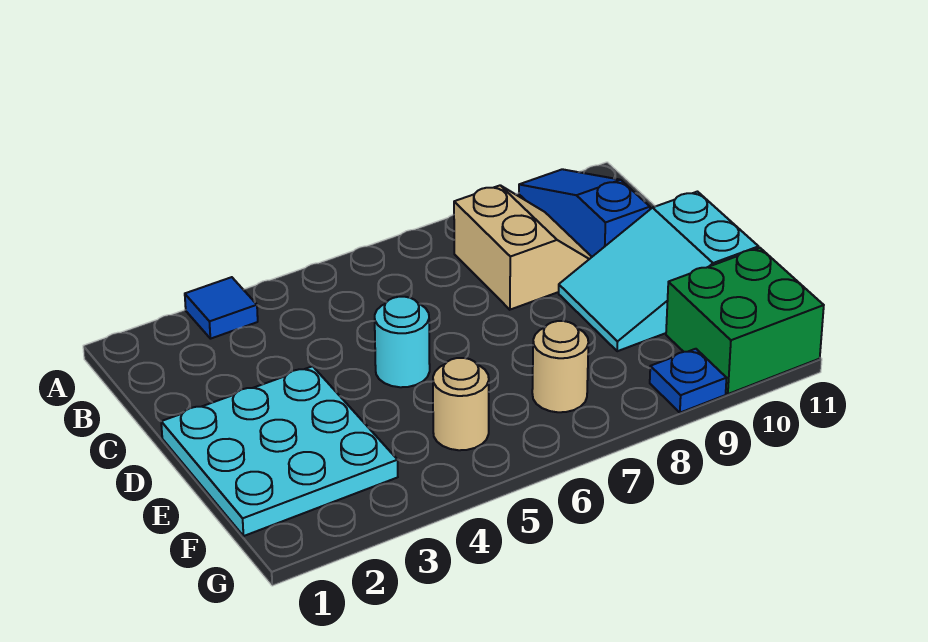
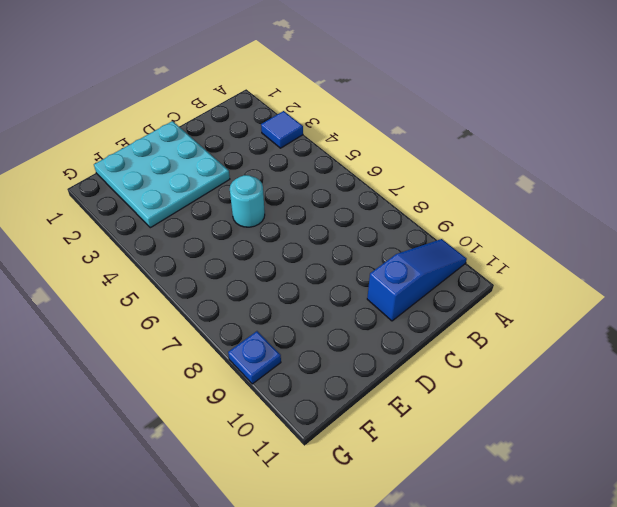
none -> tan 2x2 slope [454,185,591,310]
none -> cyan 2x3 slope [559,192,759,351]

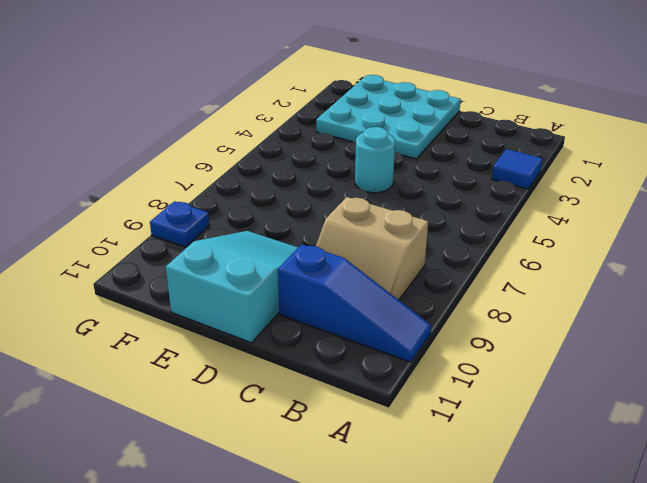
none -> tan 1x1 round brick [433,358,489,450]
none -> tan 1x1 round brick [532,321,588,412]

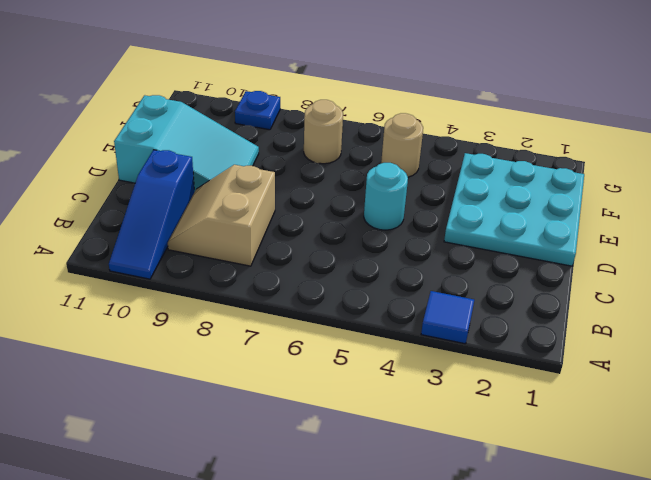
none -> green 2x2 brick [666,248,824,394]

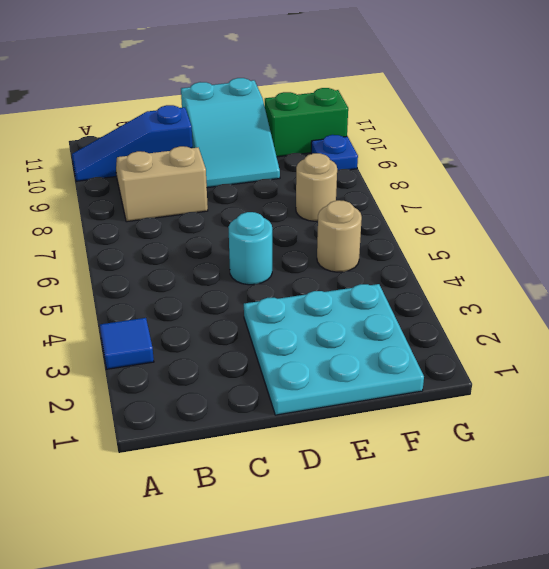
green 1x2 brick [265,88,348,157] -> green 2x2 brick [666,248,824,394]

